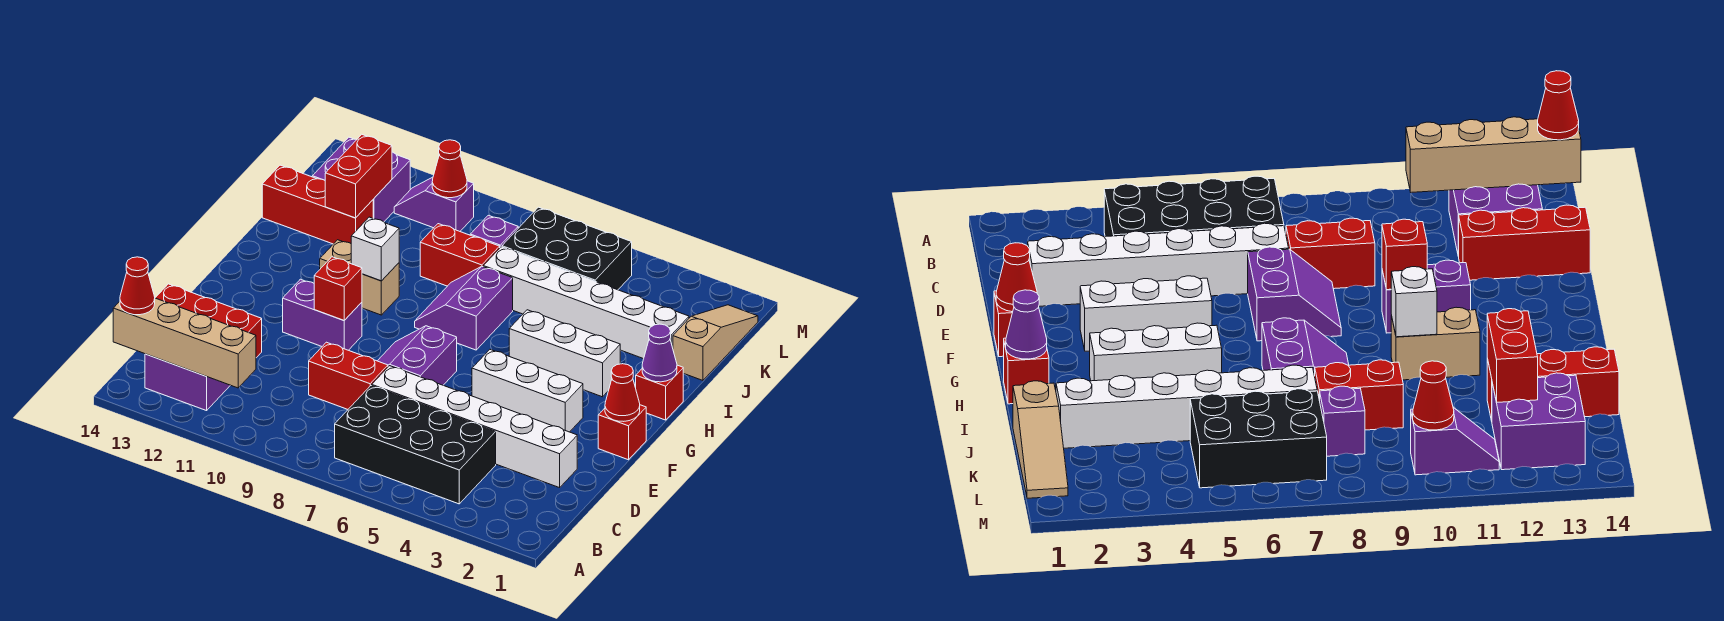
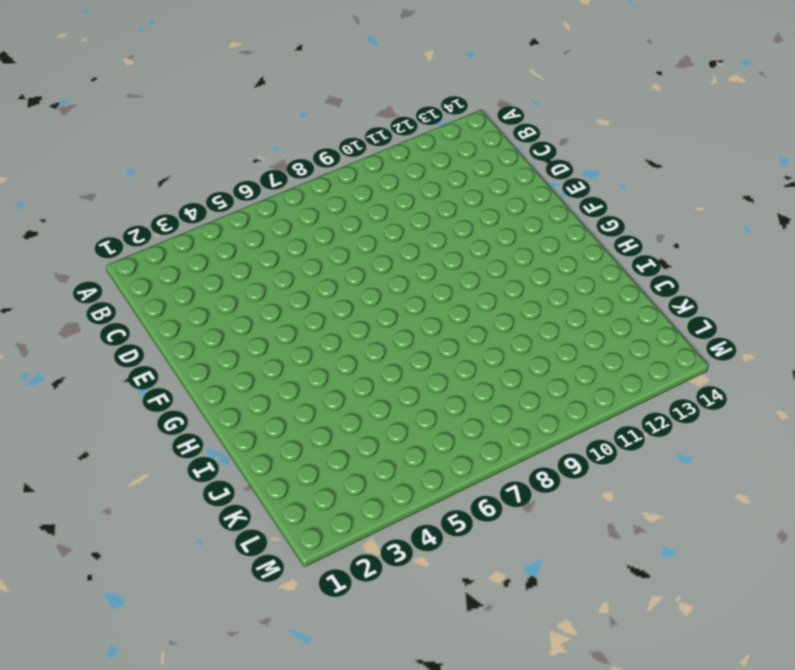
none -> black 2x4 brick [335,386,496,504]
none -> purple 2x2 brick [145,354,230,411]
none -> white 1x6 brick [372,366,577,488]

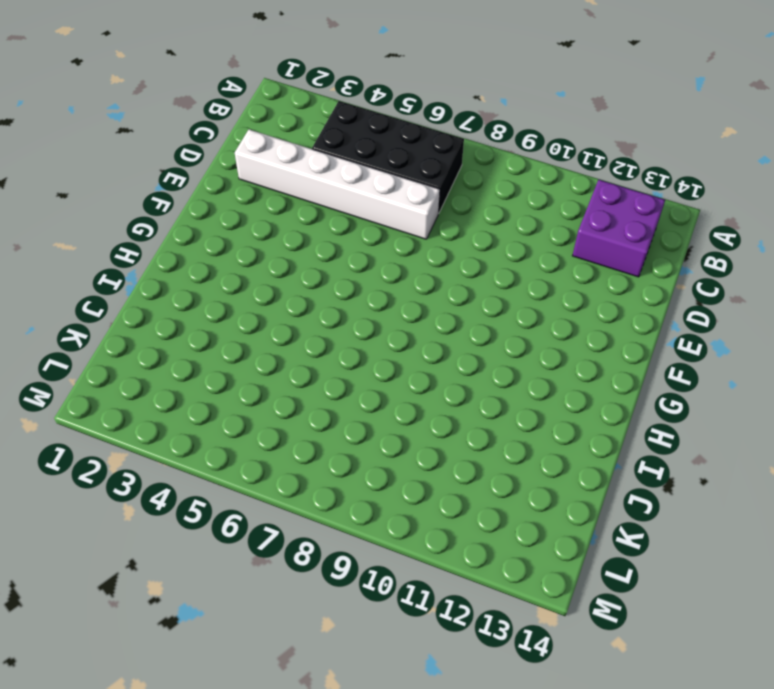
none -> red 1x2 brick [309,342,388,409]
none -> red 1x3 brick [156,284,262,358]
none -> purple 2x2 slope [378,326,457,385]

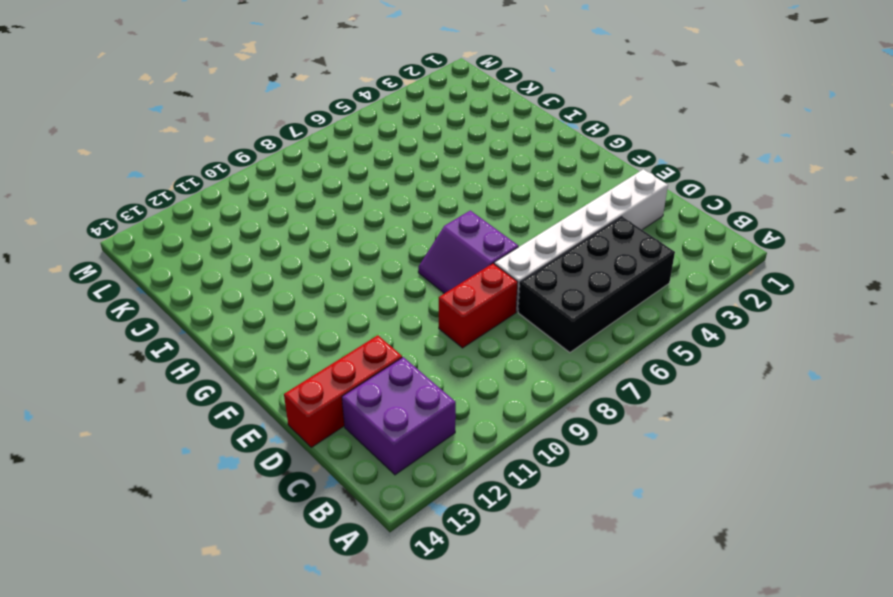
none -> red 1x1 brick [598,405,646,460]
none -> white 1x3 brick [472,350,583,432]
none -> purple 1x2 brick [283,279,362,350]

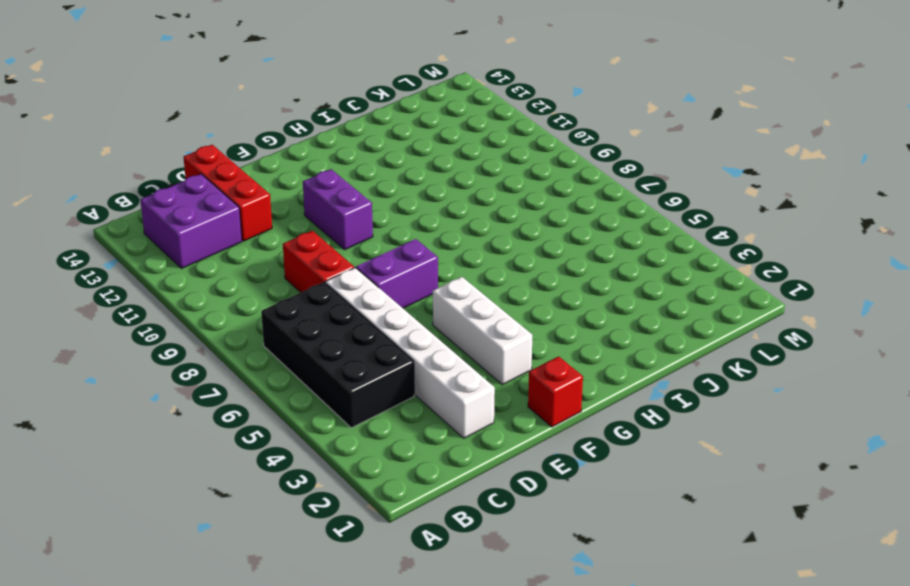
none -> red 1x1 brick [636,365,683,420]
none -> white 1x3 brick [509,310,620,397]
none -> purple 2x2 slope [415,267,513,350]

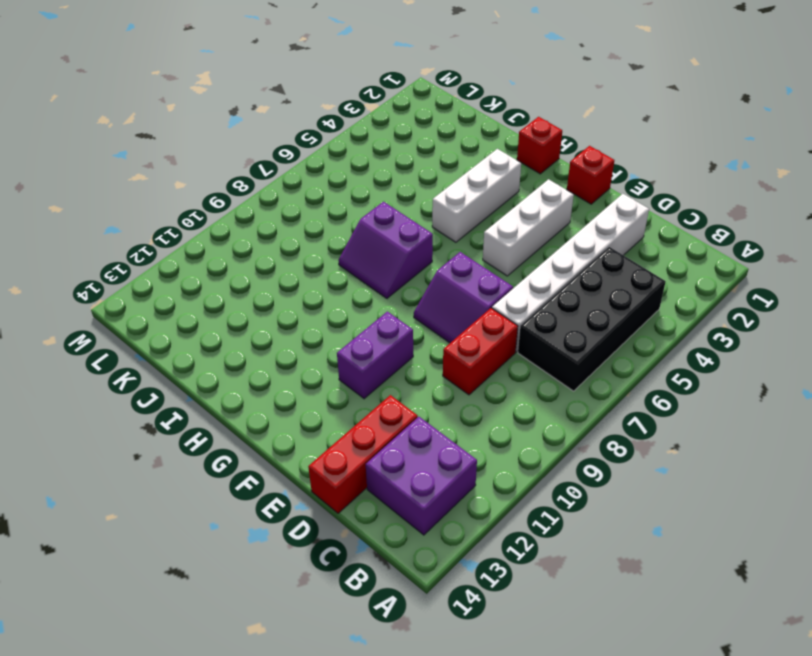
none -> tan 1x2 brick [320,240,399,315]
none -> tan 1x3 slope [673,305,758,380]
none -> white 1x6 brick [483,247,689,359]

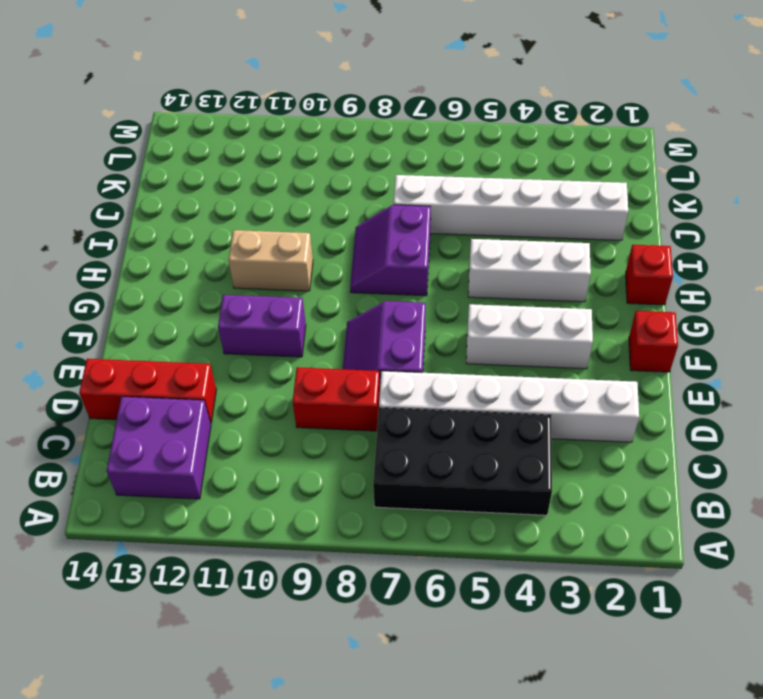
none -> tan 1x3 slope [673,305,758,380]
none -> red 1x2 brick [420,224,500,286]
none -> red 1x3 brick [262,165,373,244]

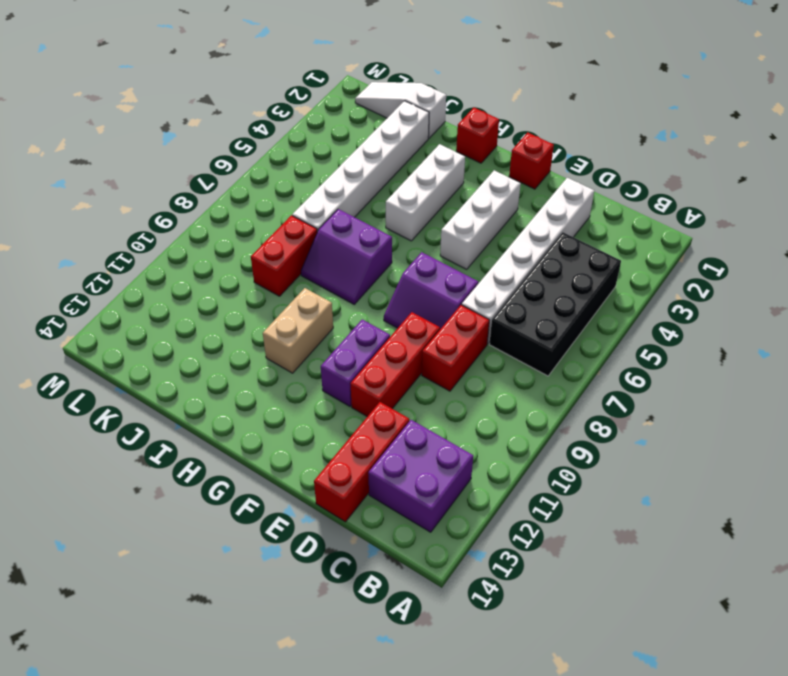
red 1x3 brick [350,312,440,417] -> red 1x3 brick moved to [262,165,373,244]
white 1x3 slope [355,82,446,138] -> tan 1x3 slope [673,305,758,380]
none -> black 2x3 brick [502,207,632,290]
none -> purple 1x1 brick [470,215,518,247]
none -> purple 2x2 brick [312,137,410,222]

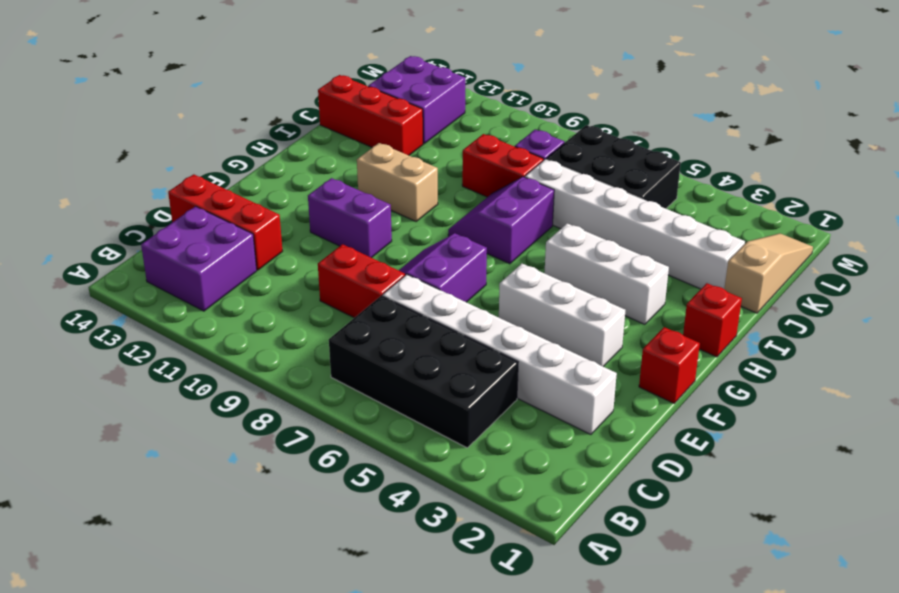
none -> purple 1x2 slope [394,177,474,231]
none -> tan 1x4 brick [113,298,256,388]
none -> red 1x1 cone [605,364,640,421]

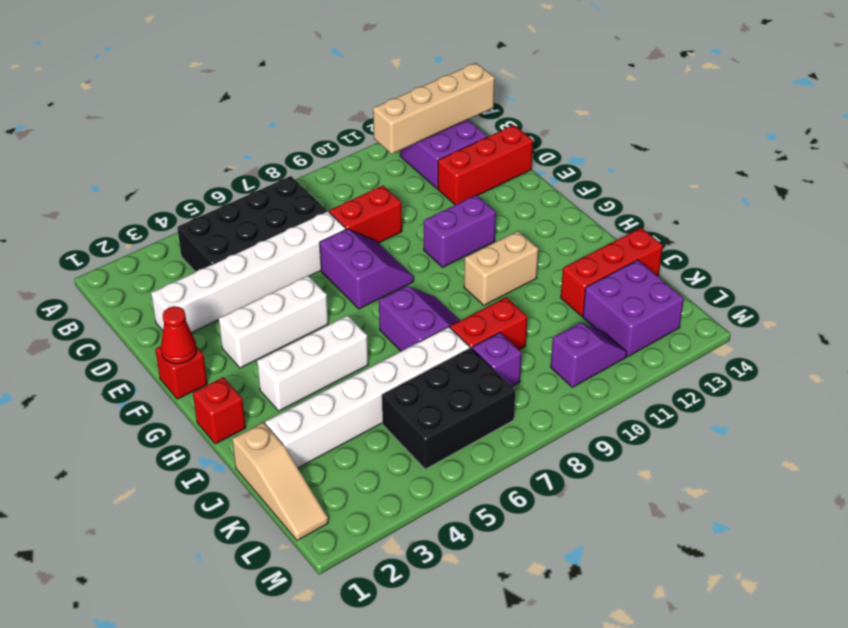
none -> red 1x1 brick [314,257,362,320]
none -> purple 1x1 cone [642,324,677,382]
none -> white 1x1 brick [351,217,399,281]

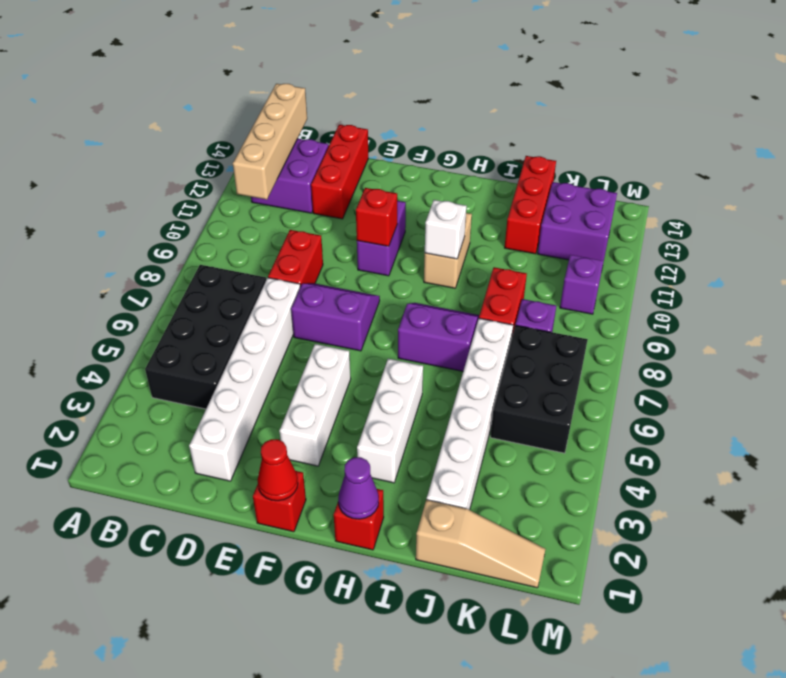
none -> red 1x2 brick [325,135,392,218]
none -> red 1x1 cone [432,140,467,198]
none -> red 1x1 cone [120,257,155,315]

